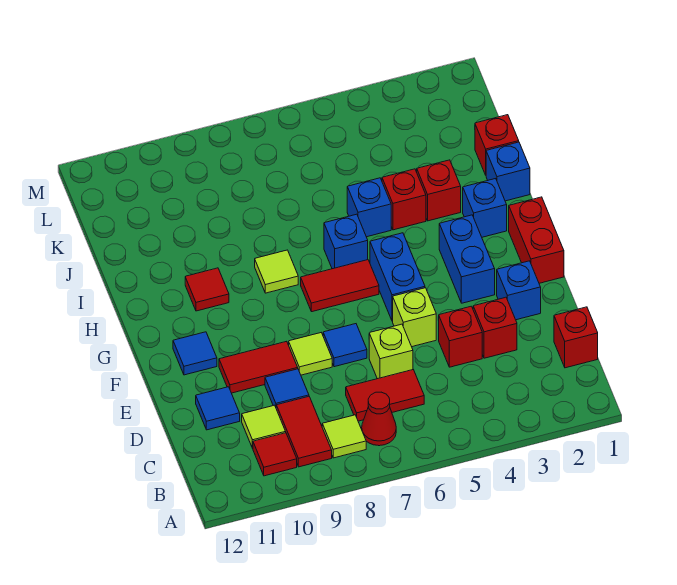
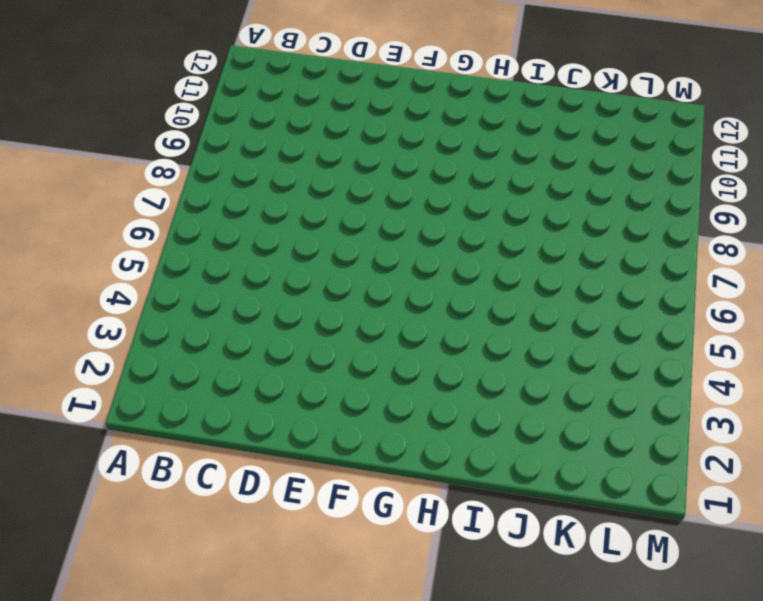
none -> red 1x1 cone [362,392,396,446]
none -> lime 1x1 tile [322,415,366,458]
none -> red 1x2 tile [276,397,332,467]
none -> red 1x1 tile [253,433,297,476]

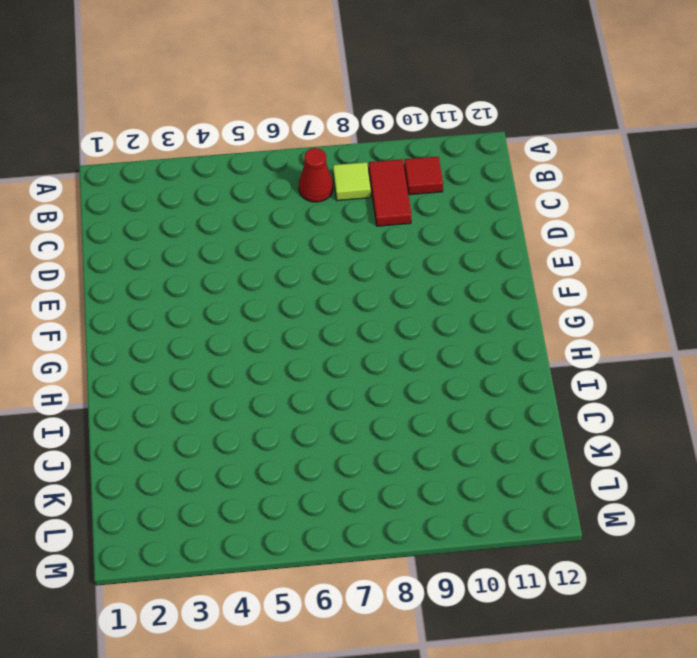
none -> red 1x1 brick [554,307,598,368]
none -> red 1x2 tile [346,370,424,421]
none -> lime 1x1 tile [242,405,286,448]
none -> red 1x1 brick [473,297,517,358]

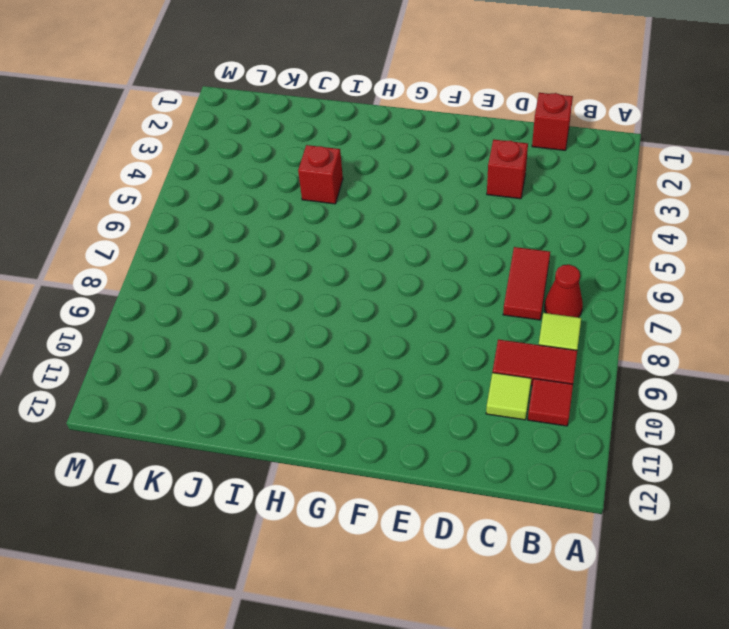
none -> red 1x1 brick [439,306,482,367]
none -> lime 1x1 brick [369,324,413,379]
none -> blue 1x1 tile [265,369,309,407]
none -> blue 1x1 tile [196,387,240,430]

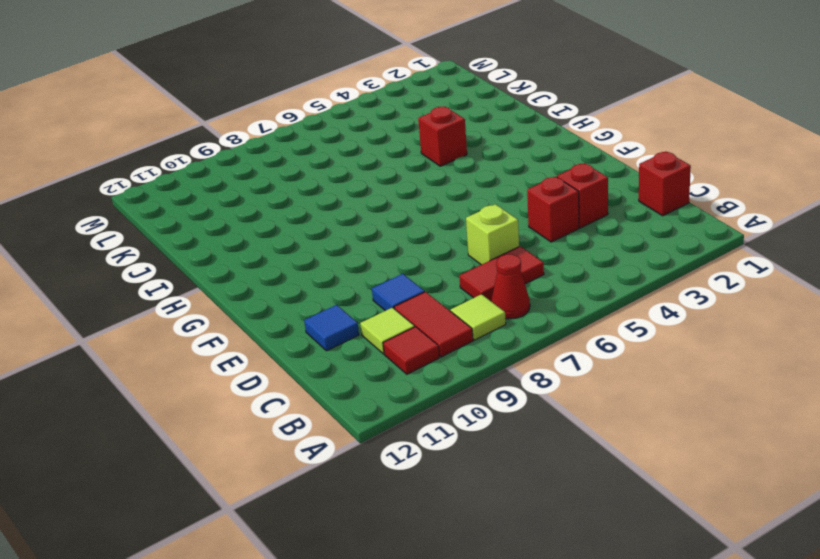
none -> blue 1x1 brick [497,261,541,320]
none -> lime 1x1 brick [393,288,436,347]
none -> blue 1x1 tile [323,324,367,367]
none -> lime 1x1 tile [289,333,332,375]

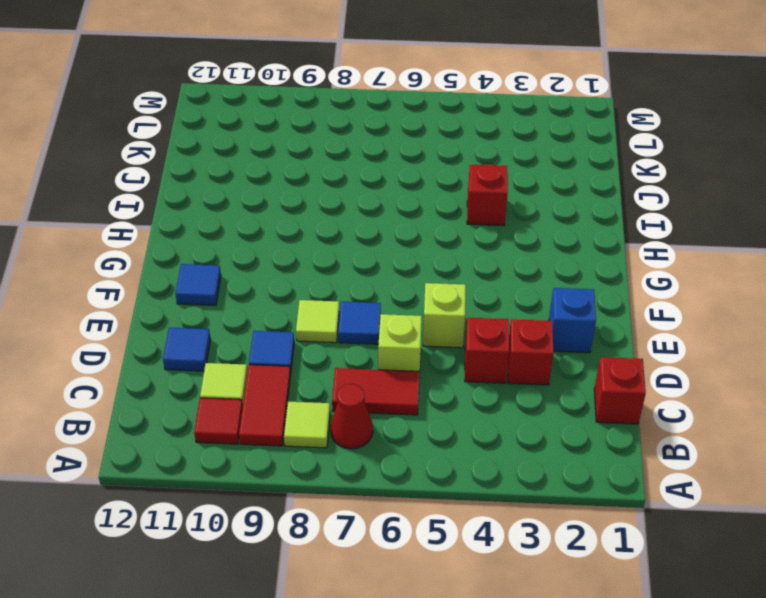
none -> red 1x2 tile [219,341,298,393]
none -> red 1x2 brick [509,197,564,283]
none -> blue 1x2 brick [439,215,495,303]
none -> blue 1x2 brick [370,233,425,321]

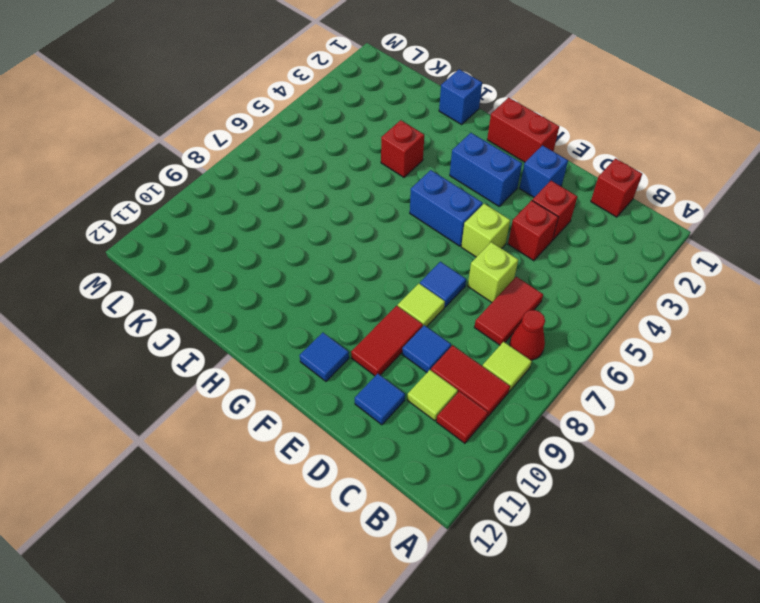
none -> red 1x2 tile [301,260,379,312]
none -> blue 1x1 brick [463,179,507,237]
none -> blue 1x1 brick [324,214,368,269]
none -> lime 1x1 tile [255,250,298,293]

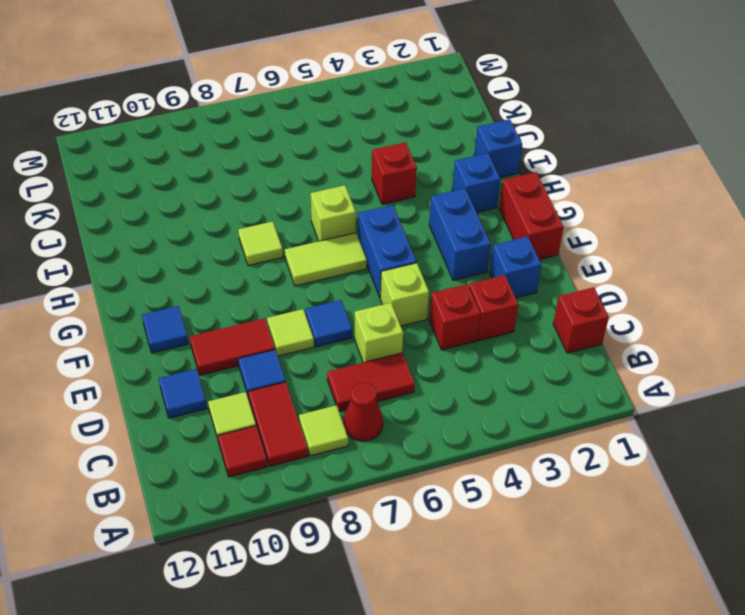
lime 1x2 tile [285,233,367,286] -> red 1x2 tile [301,260,379,312]
lime 1x1 brick [311,185,356,241] -> blue 1x1 brick [324,214,368,269]
none -> red 1x1 tile [185,268,229,311]
none -> red 1x1 brick [417,160,461,221]
none -> blue 1x1 brick [347,178,391,237]
none -> red 1x1 brick [475,115,519,175]

